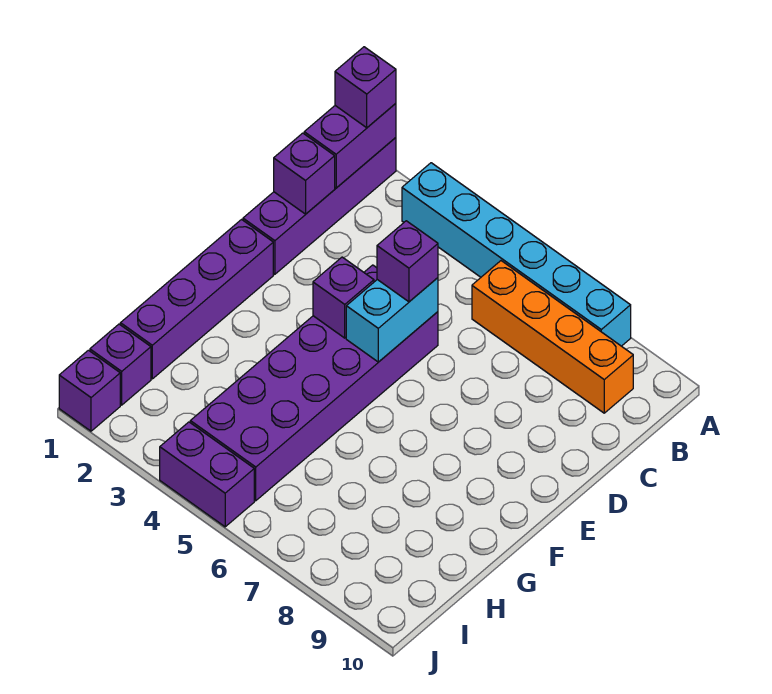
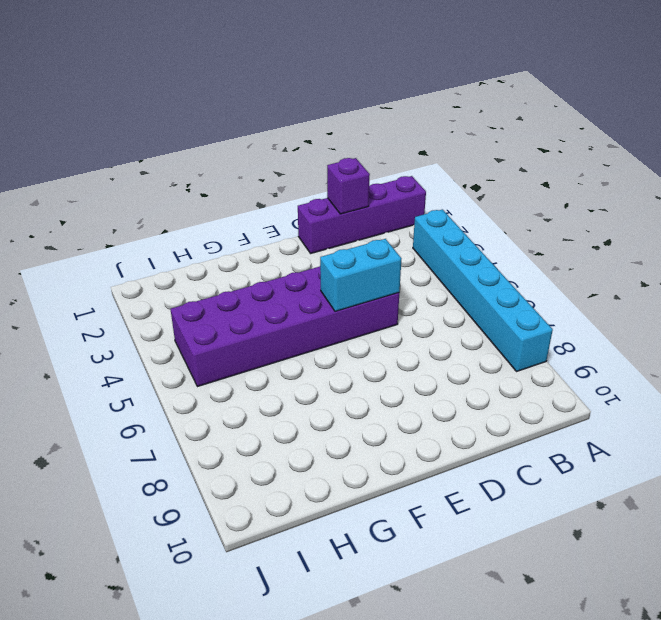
none -> orange 1x4 brick [472,261,633,413]
none -> purple 1x4 brick [120,220,273,379]
none -> purple 1x1 brick [90,324,151,405]

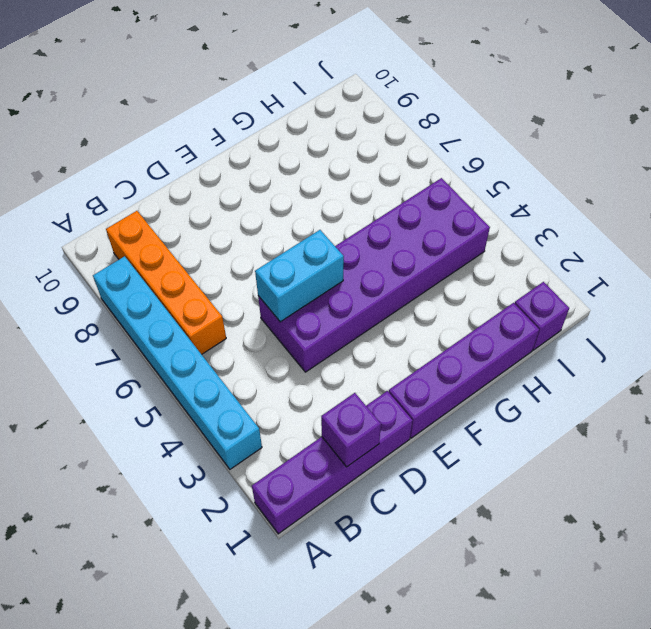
none -> purple 1x1 brick [59,350,120,431]
none -> purple 1x2 brick [160,422,254,527]
none -> purple 1x2 brick [304,103,396,188]

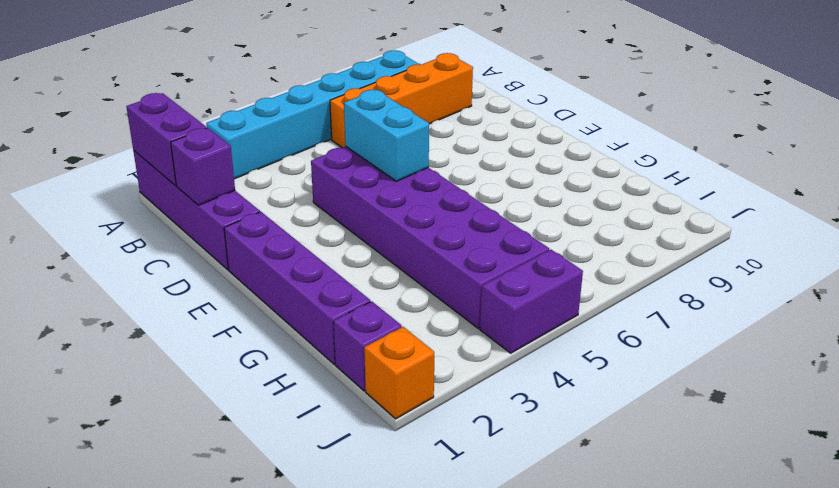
orange 1x1 brick [364,327,434,419] -> purple 1x1 brick [59,350,120,431]
none -> purple 1x1 brick [313,257,374,338]
none -> purple 1x1 brick [335,47,396,128]
none -> purple 1x1 brick [377,221,438,302]

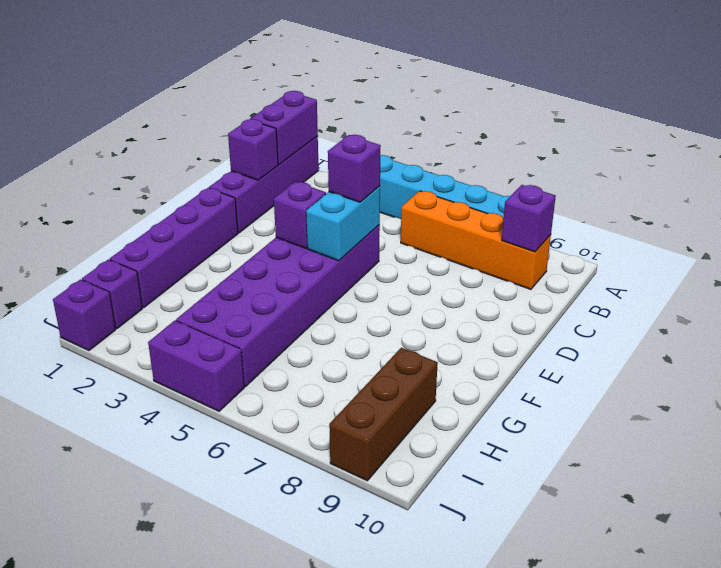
purple 1x1 brick [502,185,556,252] -> purple 1x1 brick moved to [335,47,396,128]
brown 1x3 brick [329,348,438,481] -> none

